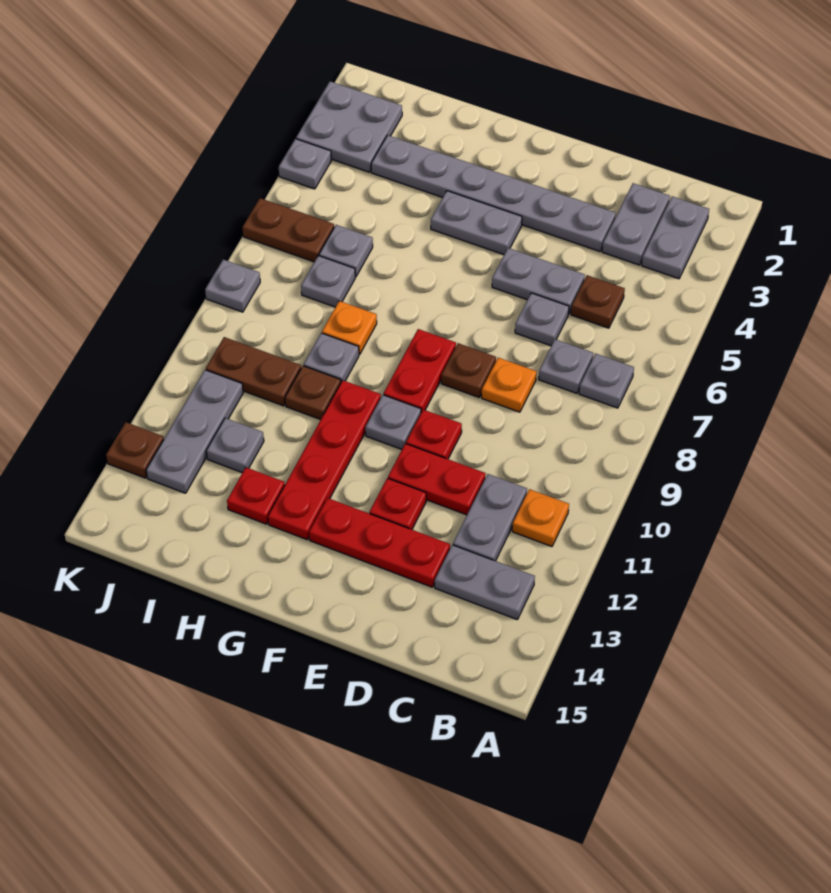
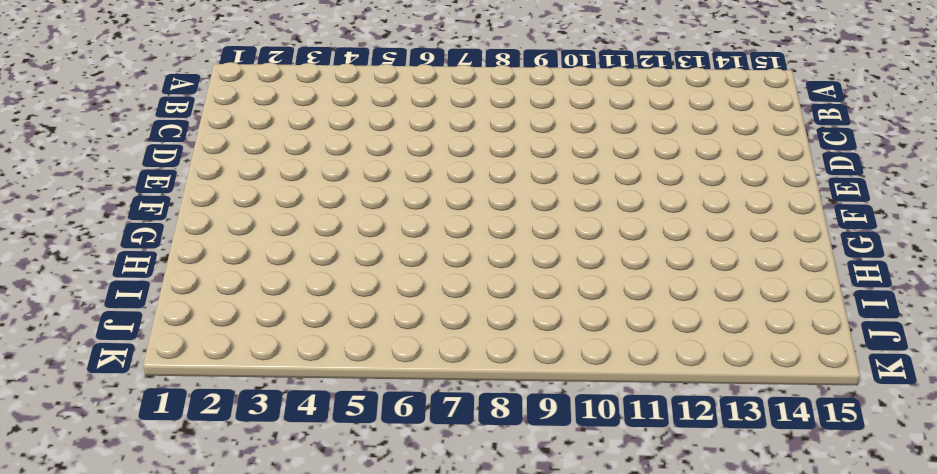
none -> grey 1x2 plate [642,196,709,279]
none -> grey 1x1 plate [579,354,634,408]
none -> orange 1x1 plate [512,489,569,547]
none -> grey 1x2 plate [435,545,535,620]

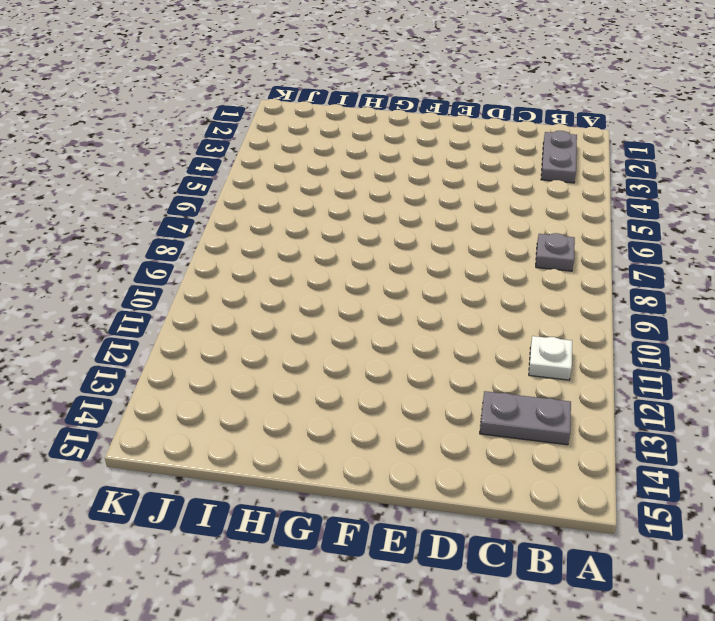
white 1x1 plate [529,336,572,380] -> orange 1x1 plate [512,489,569,547]
none -> grey 1x2 plate [602,183,670,265]
none -> brown 1x1 plate [571,275,625,328]
none -> grey 1x1 plate [539,339,593,393]
none -> grey 1x2 plate [453,474,527,561]

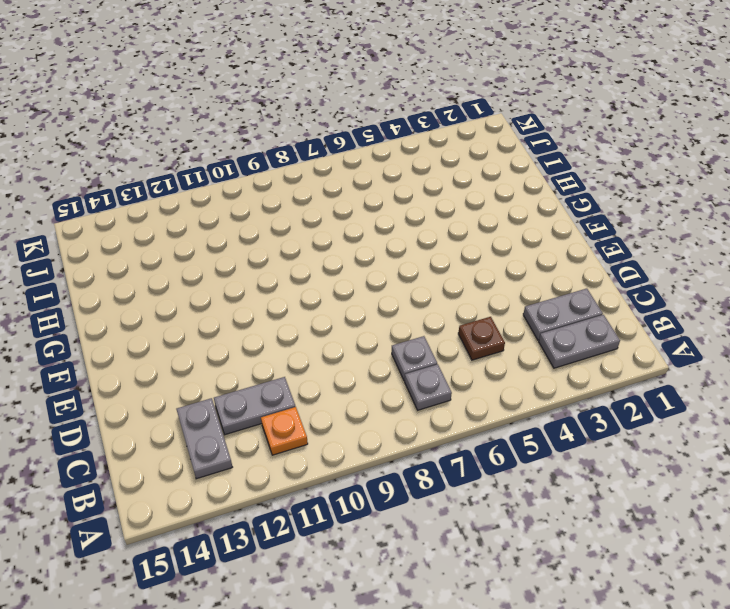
none -> grey 1x6 plate [371,135,616,252]
none -> grey 1x2 plate [492,248,585,314]
none -> grey 1x1 plate [515,293,569,346]
none -> orange 1x1 plate [482,358,536,412]

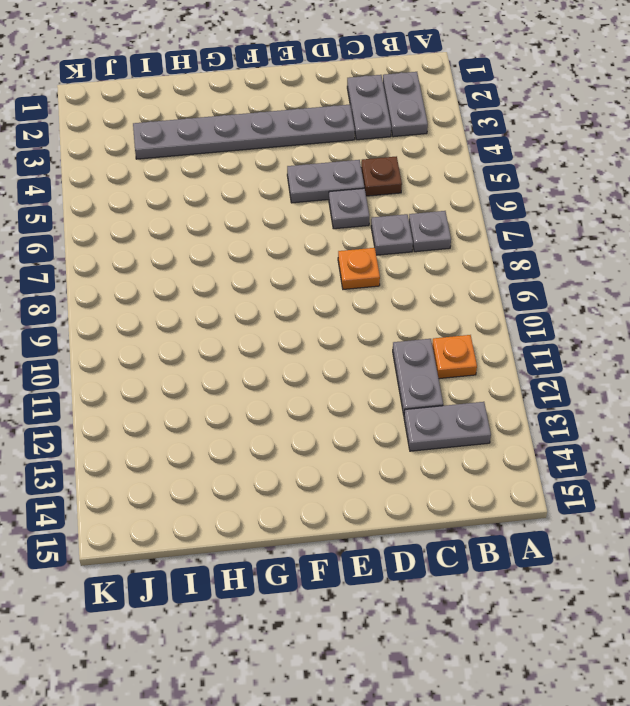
none -> red 1x2 plate [388,444,486,515]
none -> red 1x3 plate [309,498,450,587]
none -> brown 1x1 plate [441,343,496,398]
none -> red 1x1 plate [406,410,462,459]

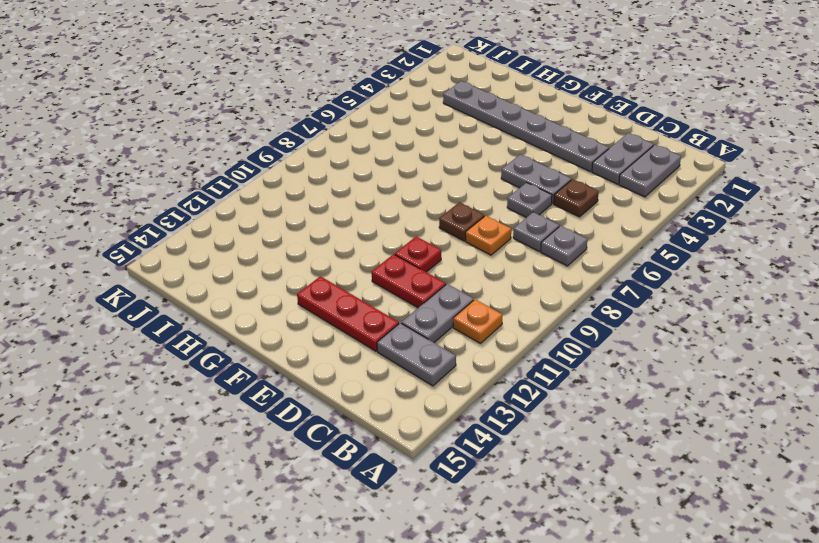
none -> red 1x1 plate [369,478,426,529]
none -> grey 1x2 plate [431,191,522,255]
none -> red 1x2 plate [384,329,456,412]
none -> grey 1x1 plate [365,395,421,449]

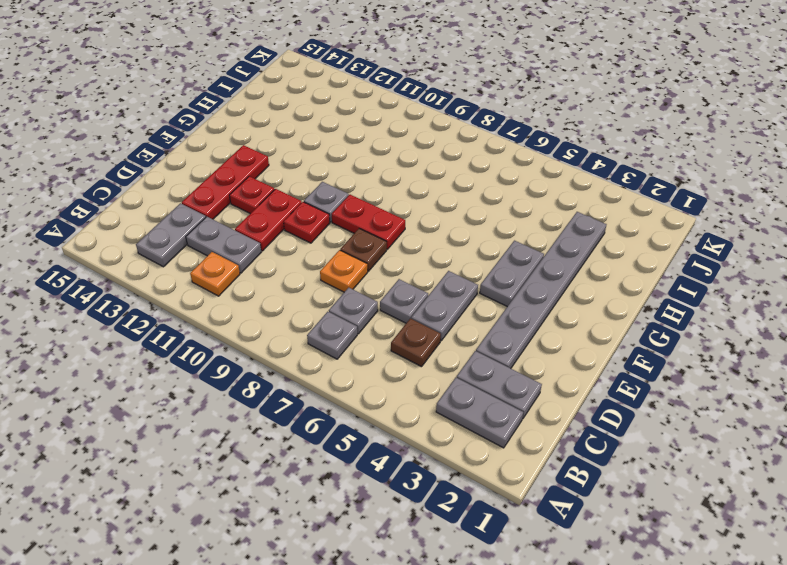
none -> red 1x4 plate [268,380,381,540]
none -> orange 1x1 plate [322,301,377,354]
none -> grey 1x1 plate [304,333,359,382]
none -> brown 1x1 plate [285,366,341,420]

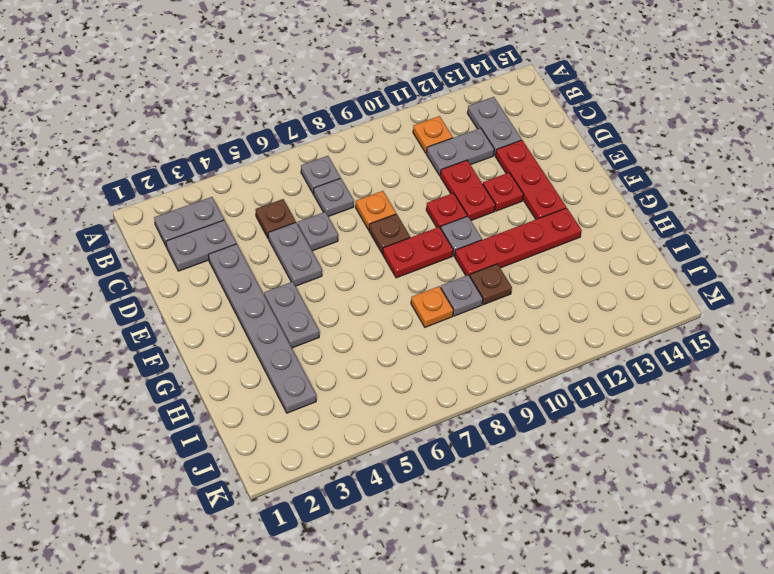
none -> red 1x1 plate [227,467,285,524]
none -> grey 1x1 plate [319,225,373,277]
none -> grey 1x1 plate [301,256,355,307]
none -> brown 1x2 plate [206,337,301,406]

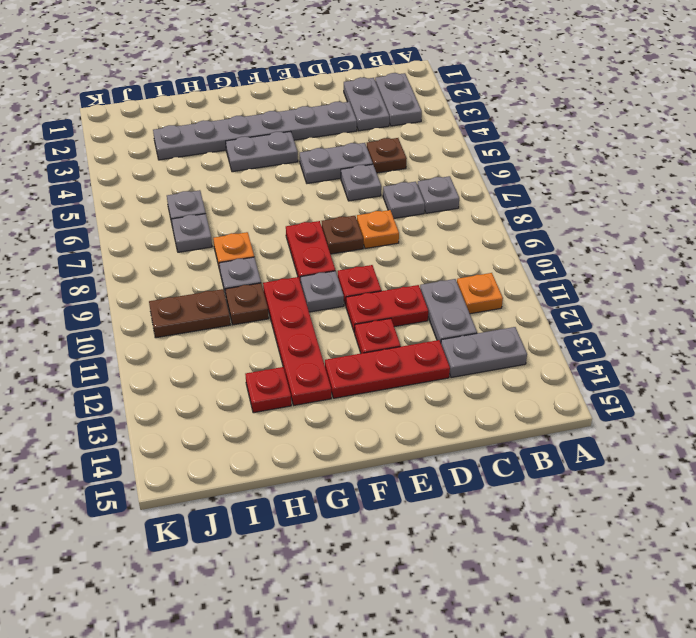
none -> grey 1x1 plate [206,418,264,473]
none -> grey 2x2 plate [296,81,402,172]
none -> brown 1x2 plate [242,198,334,262]
none -> grey 1x3 plate [146,370,243,493]

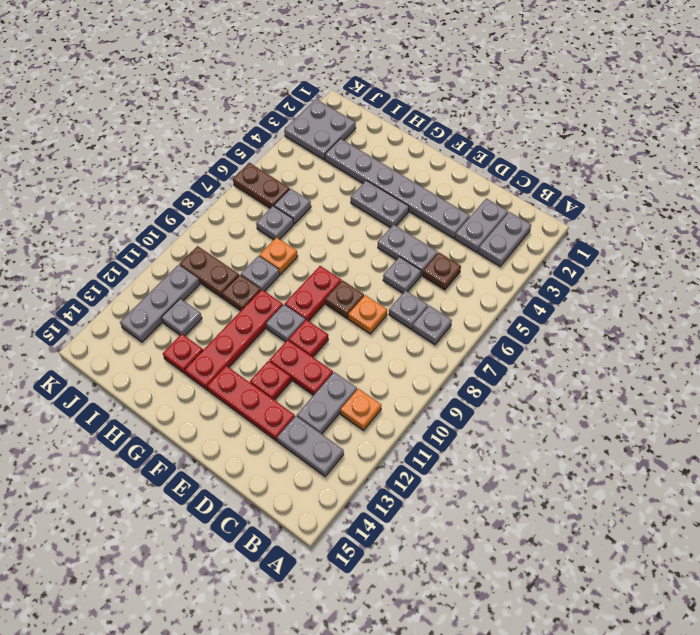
none -> grey 1x1 plate [279,139,331,189]
none -> grey 1x1 plate [205,259,260,312]
none -> brown 1x1 plate [106,422,164,478]

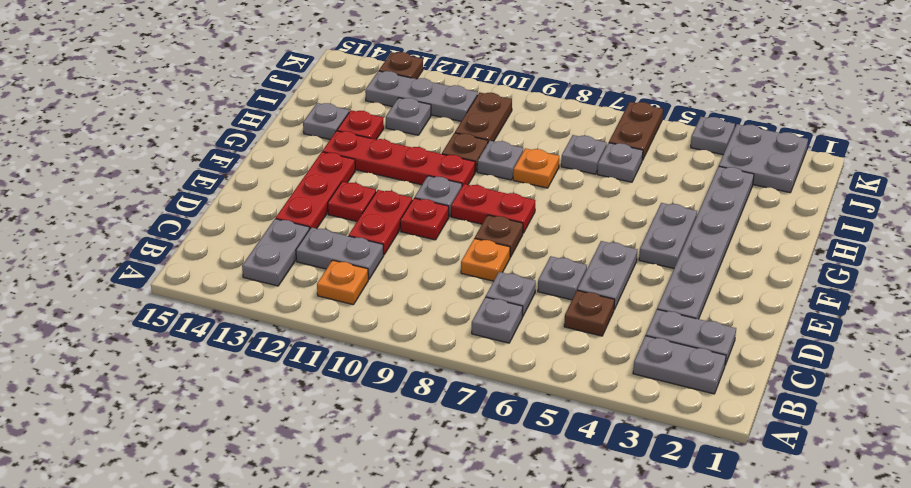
grey 1x1 plate [303,103,349,139] -> grey 1x1 plate moved to [205,259,260,312]

